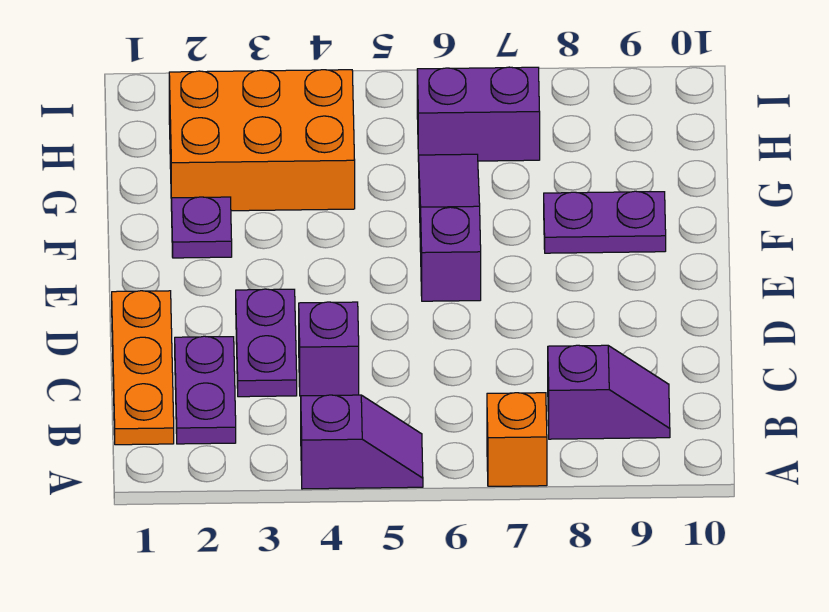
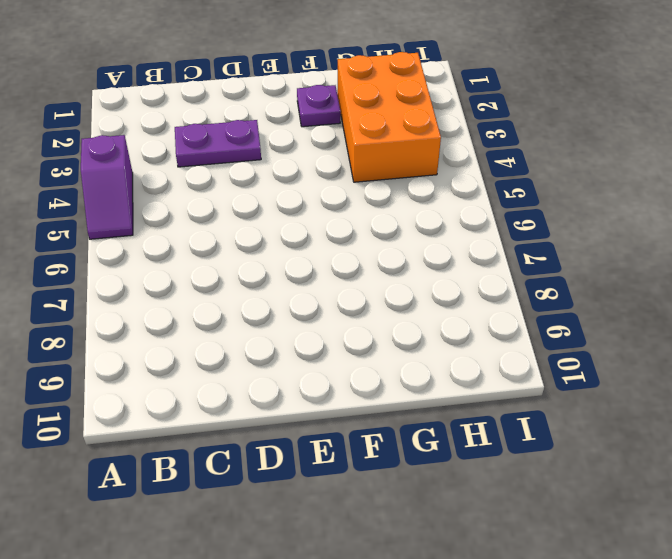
none -> orange 1x1 brick [487,393,547,486]
none -> orange 1x3 plate [112,291,174,445]
none -> purple 1x2 plate [175,336,236,444]

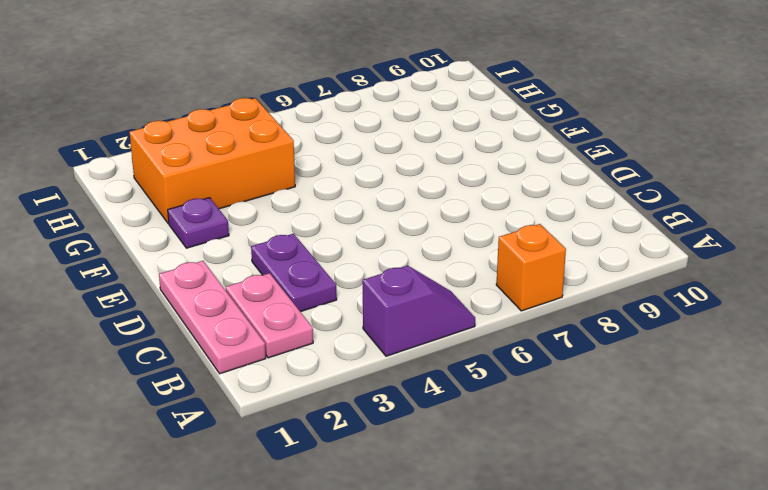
pink 1x3 plate [159,261,266,374] -> orange 1x3 plate [112,291,174,445]
pink 1x2 plate [226,273,313,358] -> purple 1x2 plate [175,336,236,444]
none -> purple 1x2 slope [548,345,670,439]
none -> purple 1x1 brick [299,302,359,396]
none -> purple 1x3 slope [419,154,481,301]

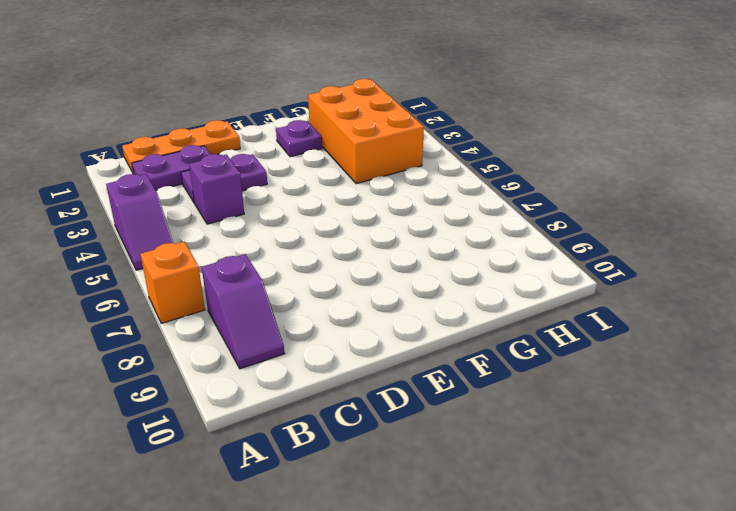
none -> purple 1x3 slope [419,154,481,301]
none -> purple 1x2 plate [544,191,666,253]
none -> purple 1x2 brick [417,67,540,162]

